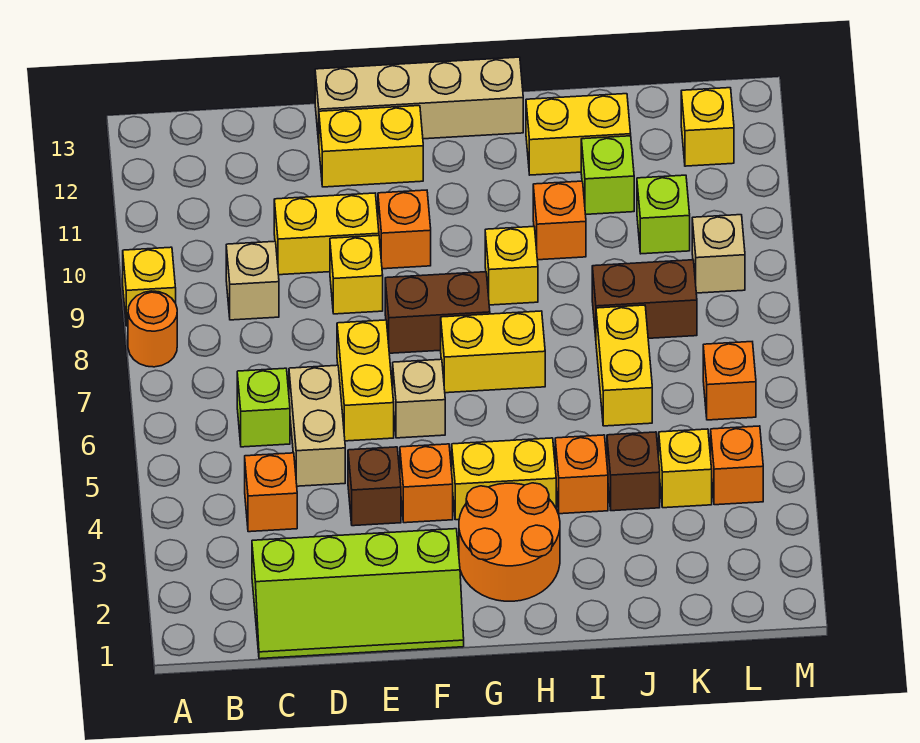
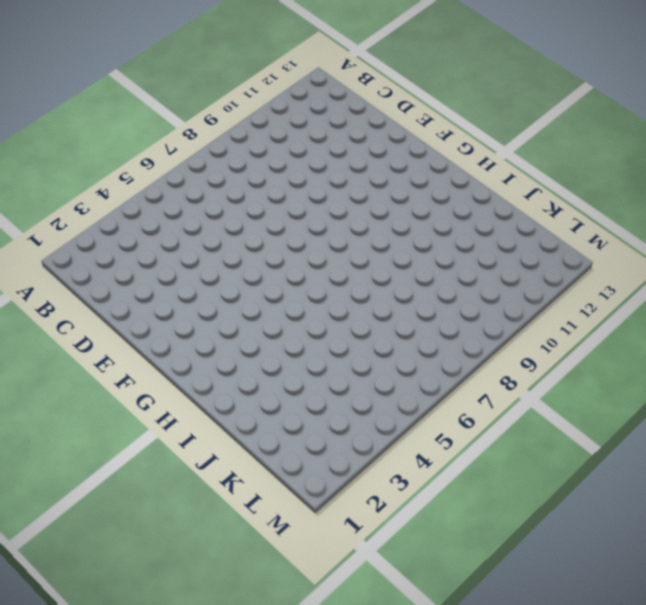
none -> orange 1x1 round brick [128,291,177,367]
none -> yellow 1x1 brick [123,247,176,326]
none -> lime 2x4 slope [252,529,464,659]
none -> orange 1x1 brick [245,453,297,532]

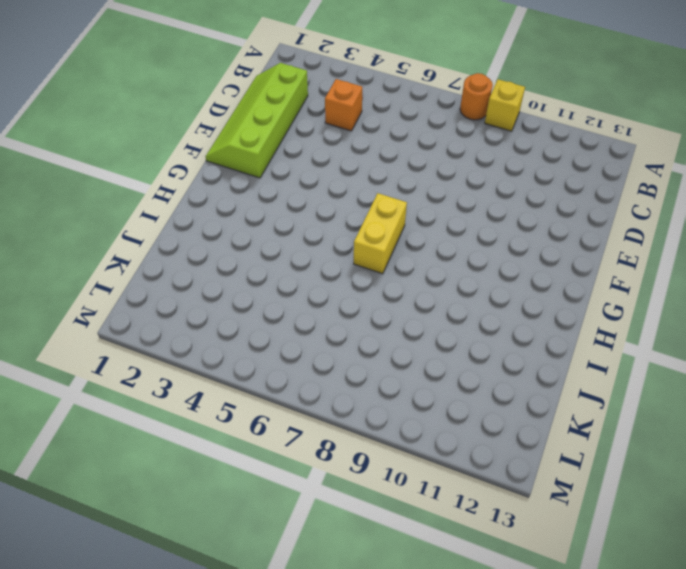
none -> lime 1x1 brick [237,368,290,447]
none -> tan 1x1 brick [226,241,279,320]
none -> tan 1x2 brick [289,365,345,486]
none -> yellow 1x2 brick [274,193,379,275]

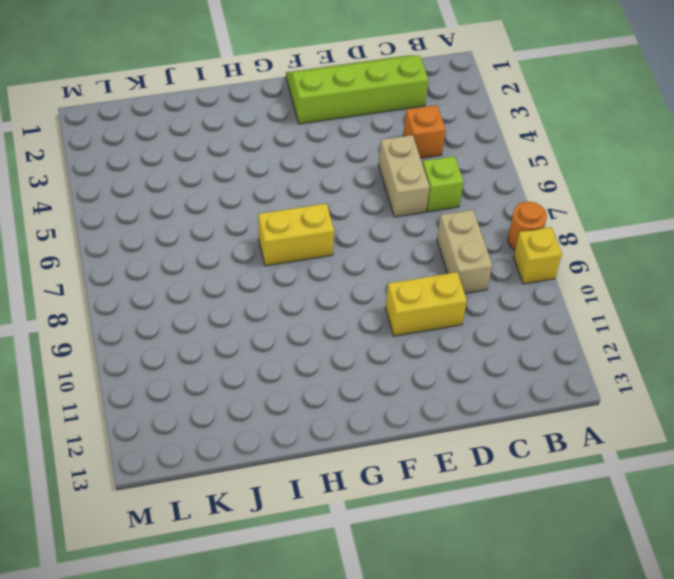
tan 1x2 brick [437,210,492,293] -> tan 1x1 brick [226,241,279,320]
none -> brown 1x1 brick [348,447,401,526]
none -> yellow 1x2 brick [337,320,394,441]
none -> yellow 1x1 brick [330,235,383,314]
none -> yellow 1x2 brick [319,106,423,187]

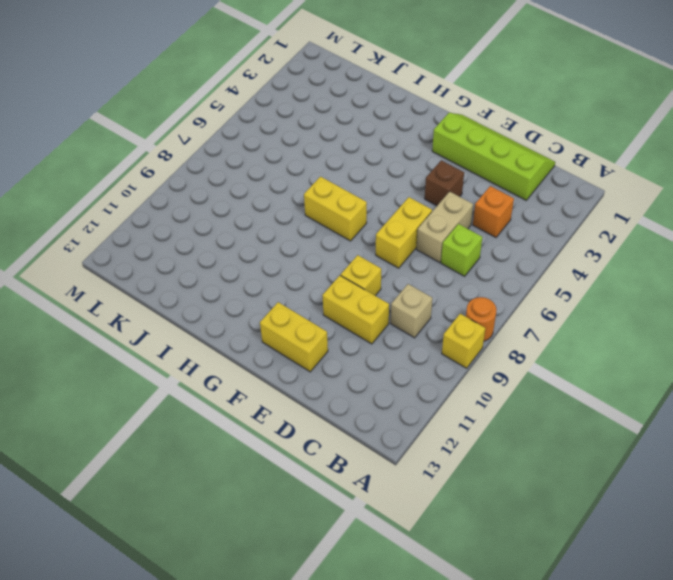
none -> tan 1x4 brick [315,57,523,142]
none -> orange 1x1 brick [400,444,453,523]
none -> tan 1x1 brick [393,359,445,438]
none -> brown 1x2 brick [385,272,490,353]

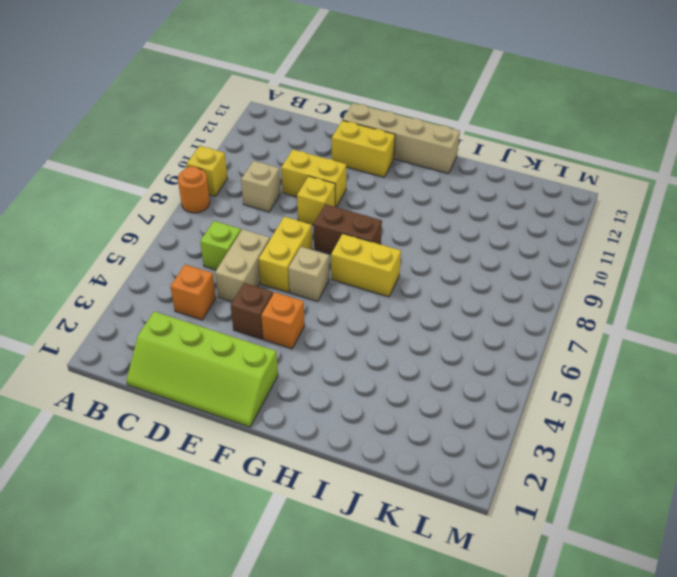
none -> orange 1x1 brick [378,190,431,269]
none -> orange 2x2 round brick [459,483,560,601]
none -> yellow 1x2 brick [452,438,556,520]
none -> yellow 1x1 brick [485,227,538,305]

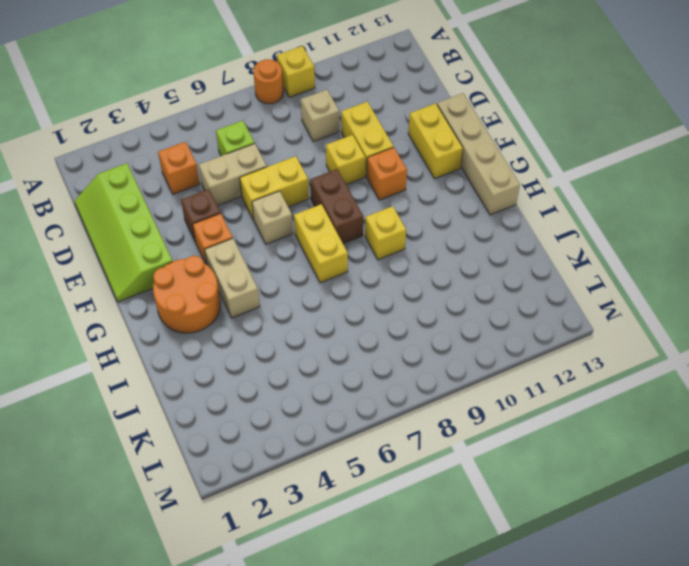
tan 1x2 brick [205,238,260,318] -> yellow 1x2 brick [452,438,556,520]
none -> orange 1x1 brick [555,435,608,514]
none -> orange 1x1 brick [533,181,586,260]
none -> yellow 1x2 brick [526,94,631,175]
none -> brown 1x1 brick [607,432,660,511]

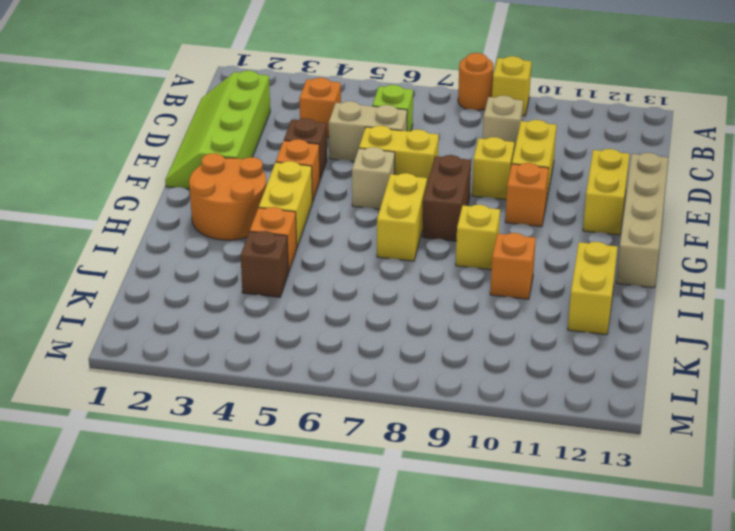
none -> yellow 1x2 brick [596,305,652,426]
none -> brown 1x2 brick [592,260,697,338]
none -> lime 1x1 brick [581,136,634,214]
none -> yellow 1x1 brick [659,429,712,508]

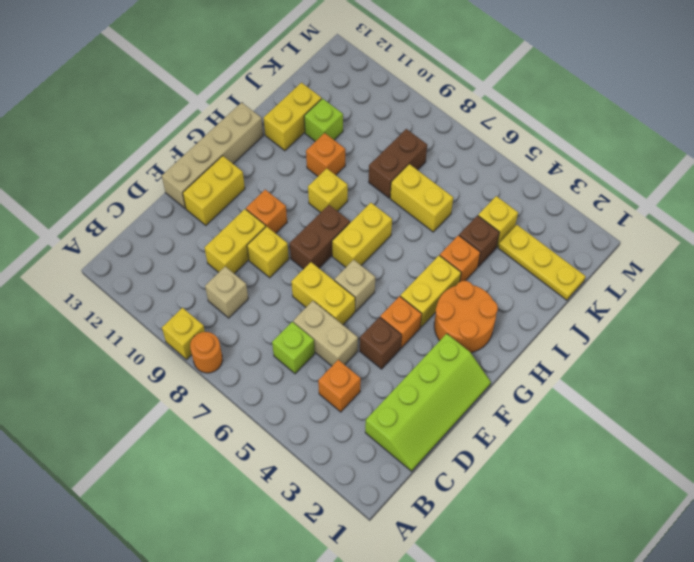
yellow 1x3 plate [498,225,586,300] -> none
none -> lime 1x1 brick [637,175,690,254]
none -> orange 1x1 brick [711,426,763,505]
none -> orange 1x1 brick [703,342,756,420]
none -> tan 1x1 brick [692,215,745,293]

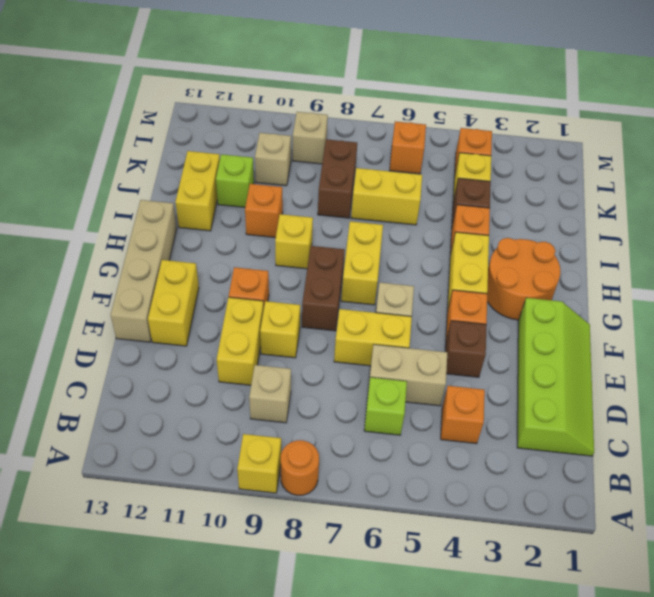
tan 1x1 brick [255,133,291,186] -> lime 1x1 brick [637,175,690,254]
none -> yellow 1x1 brick [681,88,734,166]

